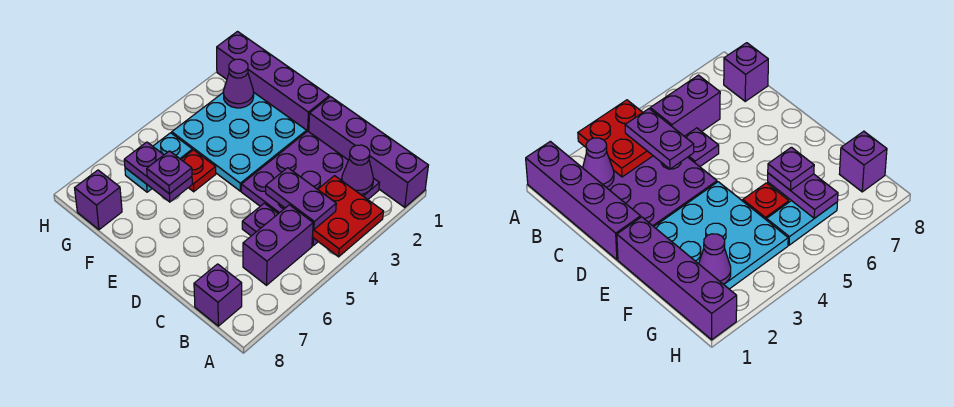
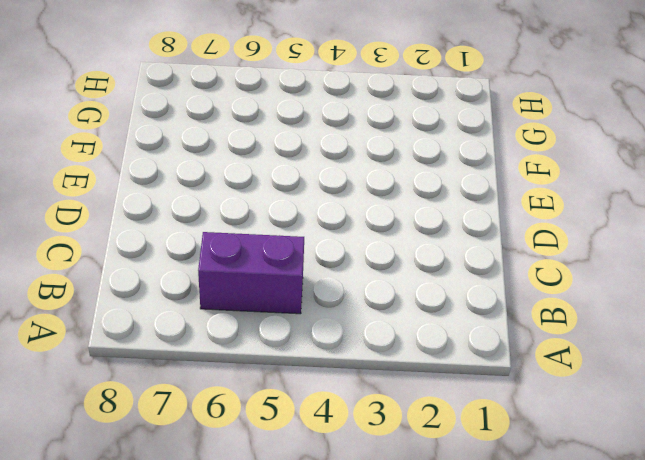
none -> purple 1x4 brick [309,97,428,207]
none -> purple 3x3 plate [241,131,379,246]
none -> purple 1x1 brick [194,264,242,326]

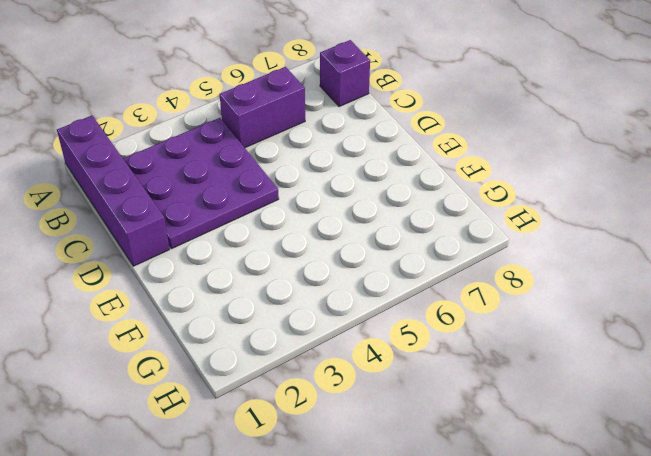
none -> purple 1x1 plate [242,203,278,236]
none -> purple 1x4 brick [217,32,329,131]
none -> cyan 3x3 plate [172,92,307,191]

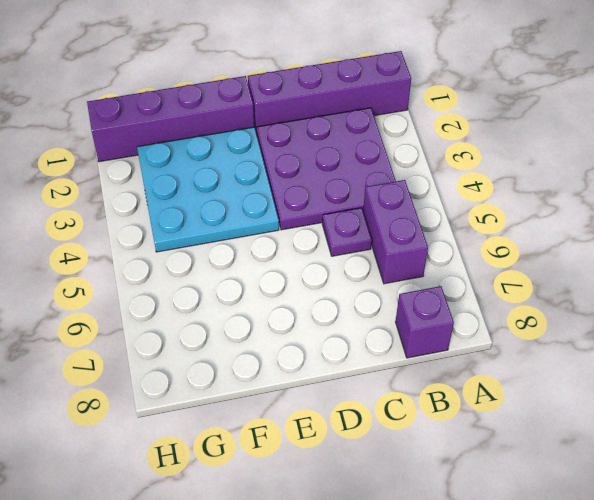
none -> red 1x1 plate [181,150,216,192]
none -> cyan 1x2 plate [125,133,192,192]
none -> purple 1x1 brick [75,170,122,230]

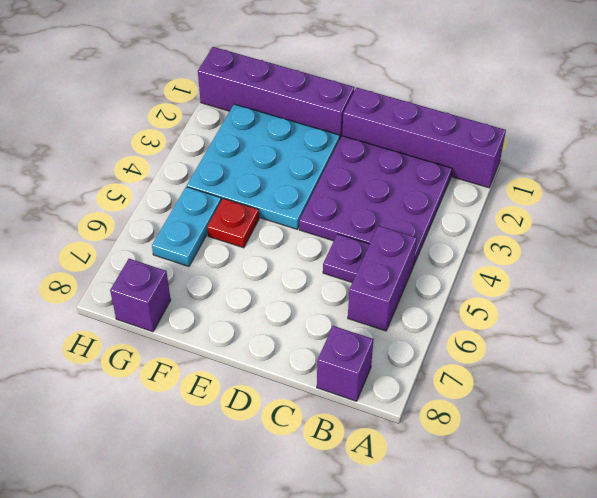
none -> red 2x2 plate [312,176,383,257]
none -> purple 1x1 cone [342,145,373,194]
none -> purple 1x2 plate [124,142,192,202]

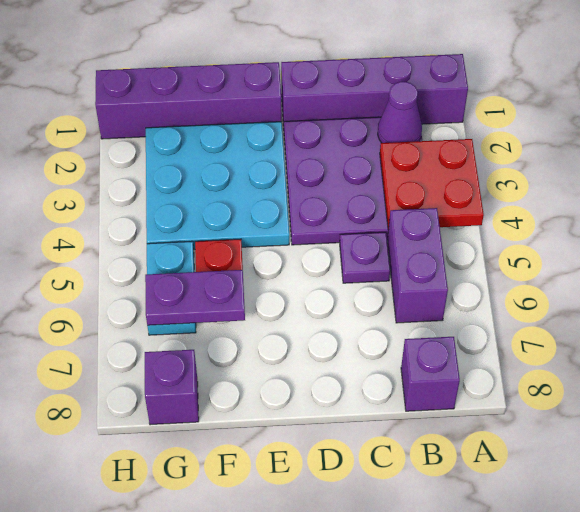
none -> purple 1x1 cone [223,59,254,108]
none -> purple 1x2 plate [266,168,336,230]
none -> purple 1x1 plate [147,151,192,194]

